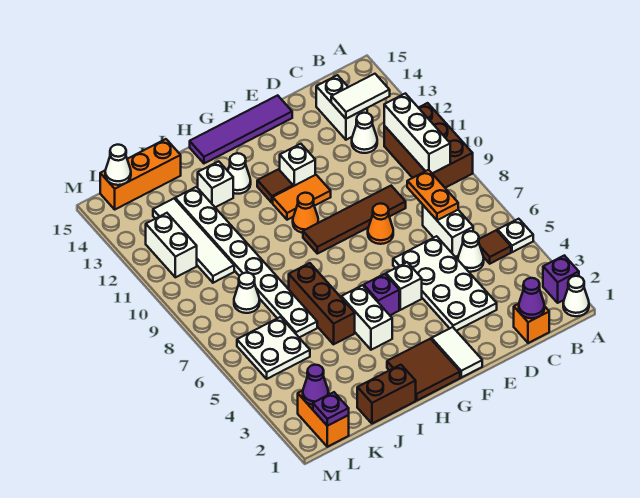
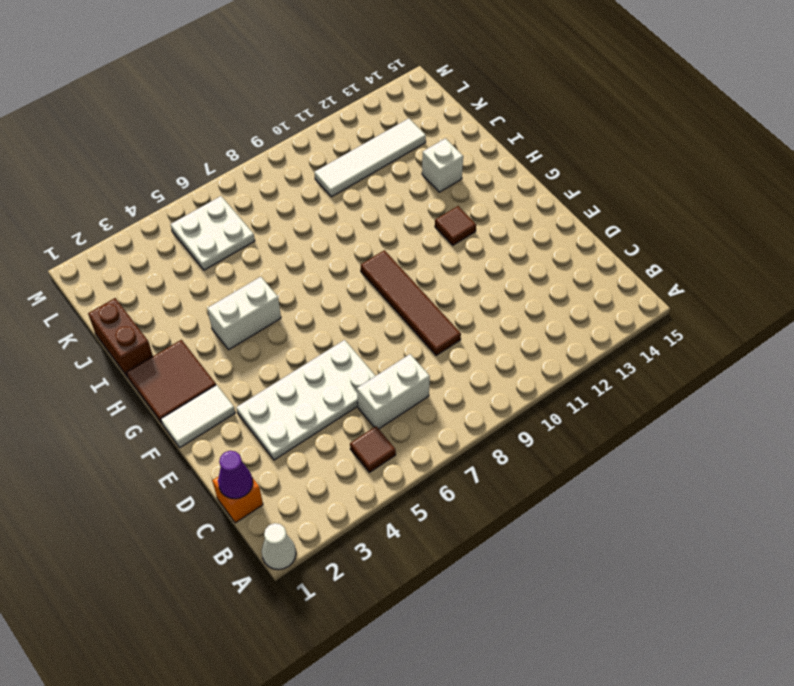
none -> purple 1x1 brick [543,255,579,303]
none -> white 1x1 plate [498,219,533,252]
none -> brown 2x3 brick [384,103,473,188]
none -> white 1x1 cone [458,231,484,272]

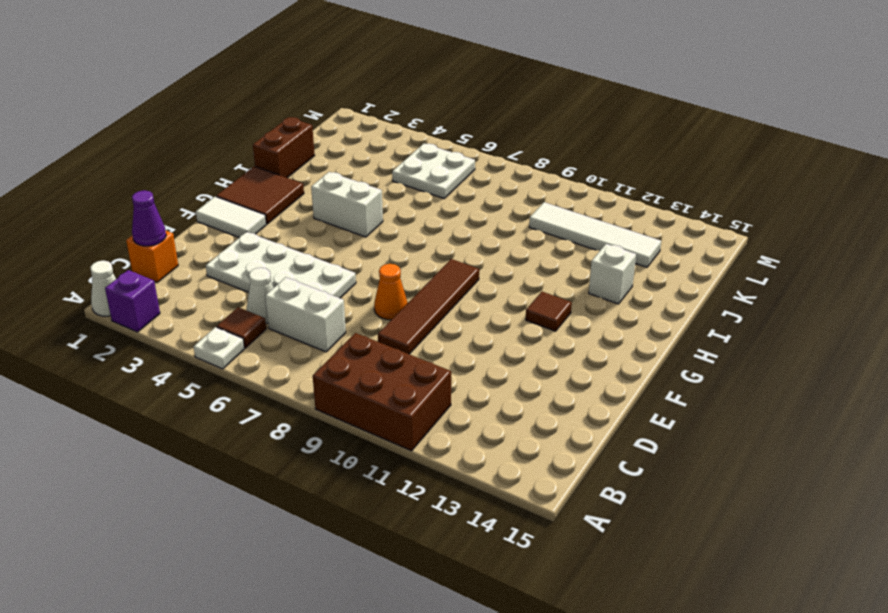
none -> white 1x1 cone [352,113,377,153]
none -> white 1x2 brick [316,75,367,140]
none -> purple 1x4 tile [190,95,292,163]
none -> white 1x1 brick [386,262,422,310]

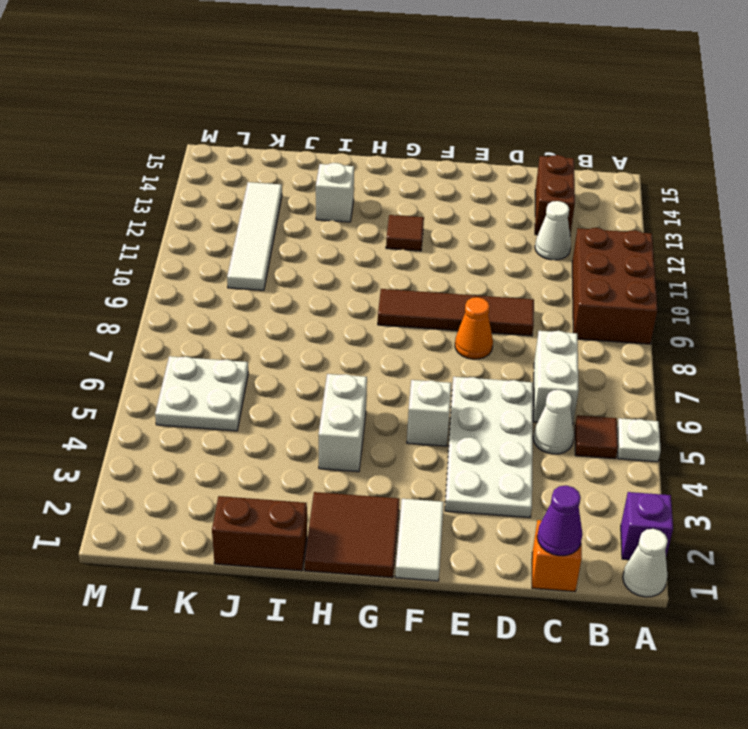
brown 1x2 brick [535,155,575,235] -> white 1x2 brick [316,75,367,140]
none -> purple 1x4 tile [190,95,292,163]
none -> orange 1x2 tile [273,175,331,220]
none -> white 1x1 brick [280,144,315,186]
none -> purple 1x1 brick [364,274,399,315]

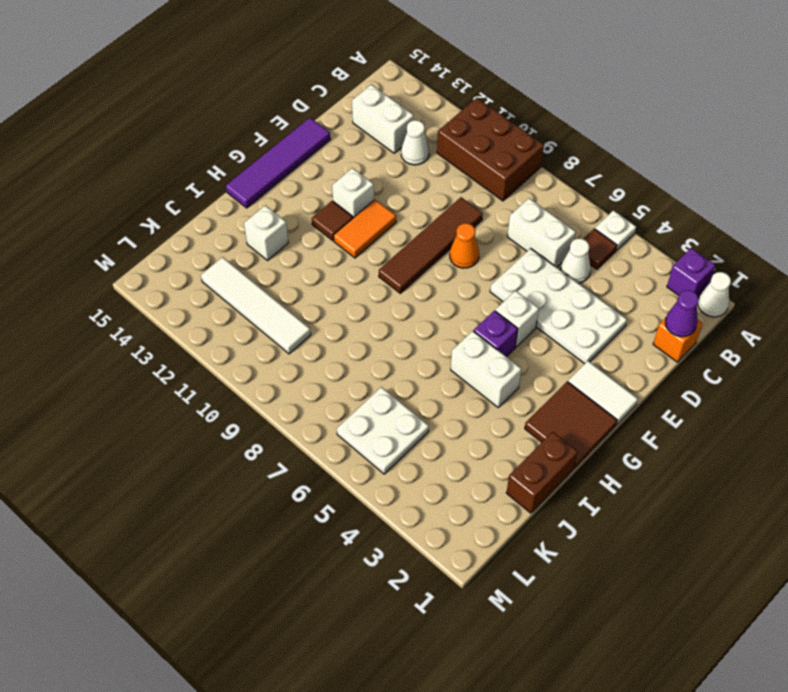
none -> orange 1x1 cone [293,193,318,233]
none -> white 1x1 cone [228,153,251,194]
none -> brown 1x3 brick [289,263,355,344]
none -> white 1x8 plate [175,187,317,337]

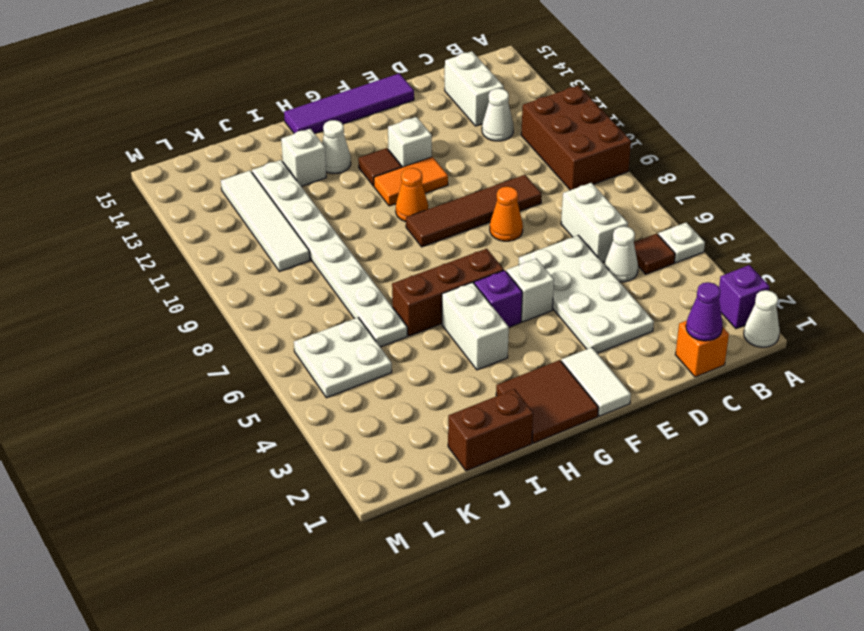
brown 1x3 brick [392,249,504,336] -> brown 1x3 brick turned to [289,263,355,344]
none -> orange 1x3 brick [100,139,181,209]
none -> white 1x1 cone [234,273,260,313]
none -> orange 1x2 brick [298,390,349,447]
none -> white 1x2 brick [146,213,197,277]

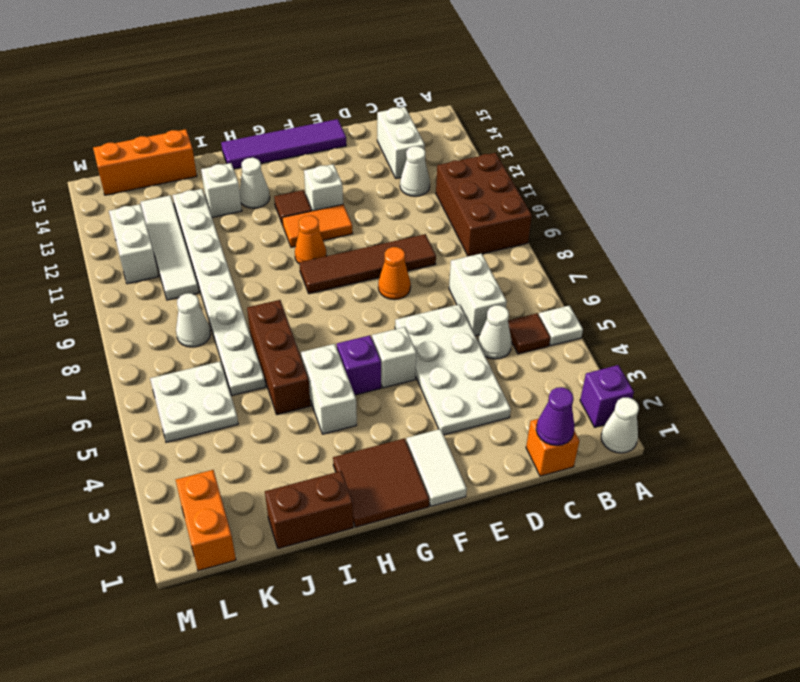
none -> white 1x3 brick [384,93,450,173]
none -> white 1x2 tile [331,74,390,119]
none -> orange 1x2 plate [407,170,458,220]
none -> purple 1x1 plate [313,392,349,426]

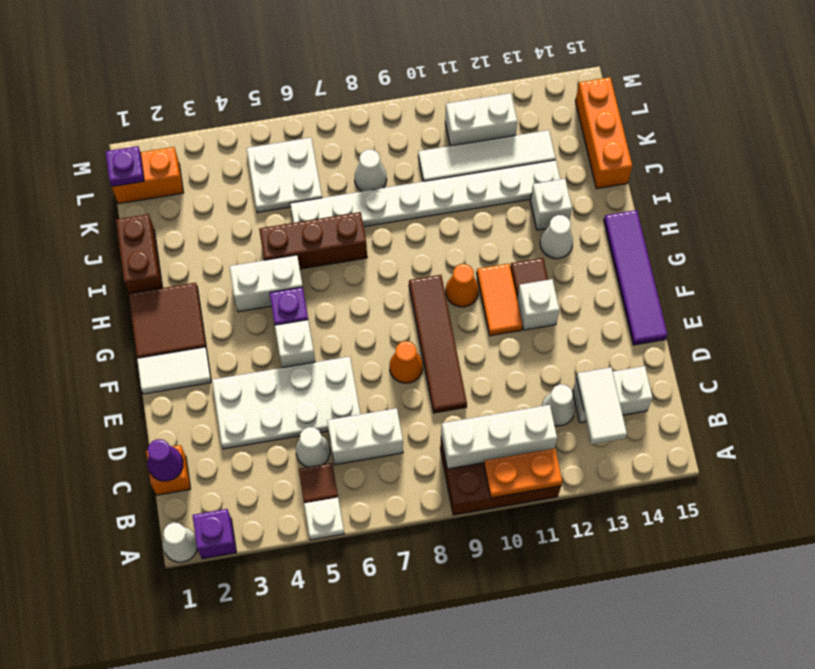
orange 1x2 plate [484,448,562,498] -> orange 1x2 plate moved to [407,170,458,220]
none -> purple 1x1 cone [303,365,328,405]
none -> white 1x1 cone [105,145,131,185]

